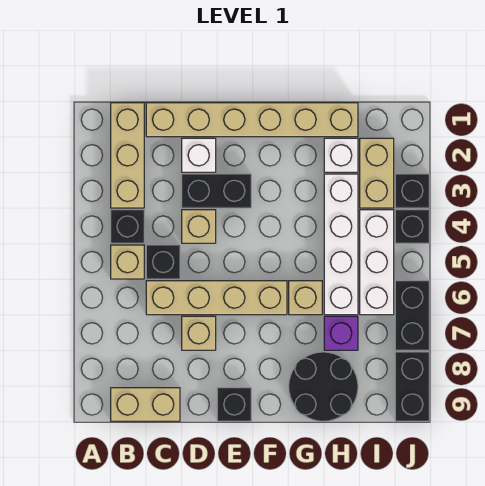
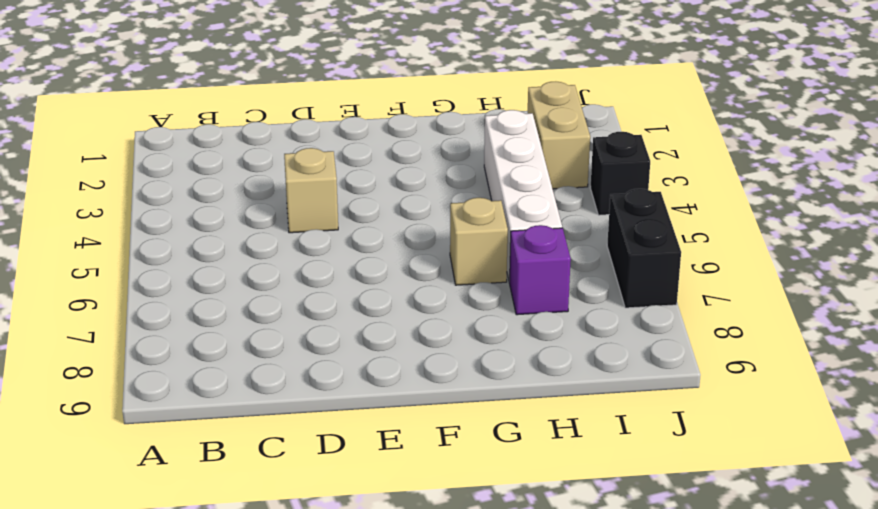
none -> tan 1x3 brick [111,103,144,208]
none -> black 1x1 brick [111,210,144,243]
none -> tan 1x1 brick [111,245,144,279]

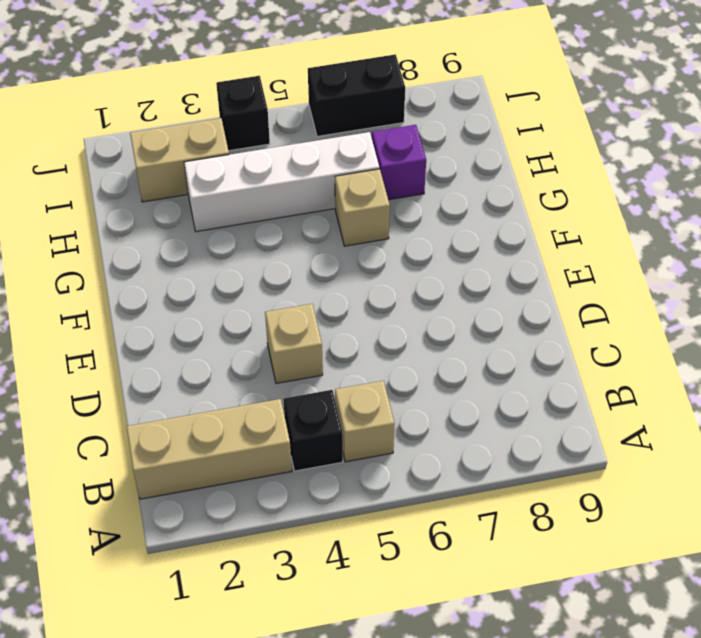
none -> tan 1x2 brick [111,388,180,421]
none -> tan 1x6 brick [146,103,358,137]
none -> black 1x1 brick [146,245,180,279]

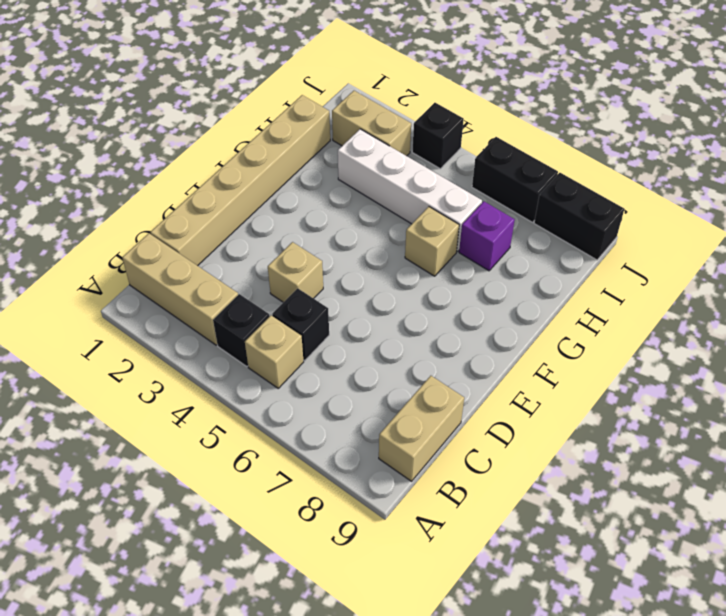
none -> tan 1x4 brick [146,281,287,315]
none -> white 1x1 brick [182,138,216,172]
none -> black 1x2 brick [182,174,251,208]

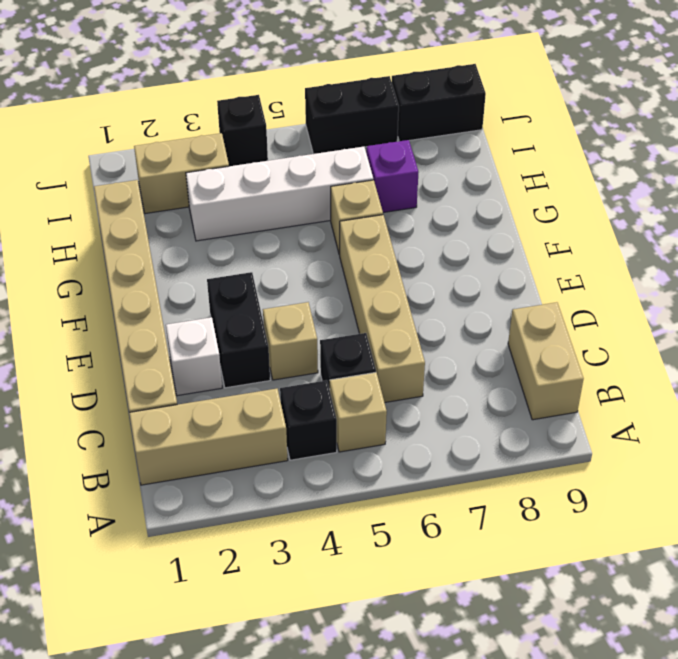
none -> tan 1x1 brick [182,316,216,350]
none -> black 1x1 brick [217,388,251,421]
none -> black 2x2 round brick [289,352,358,421]

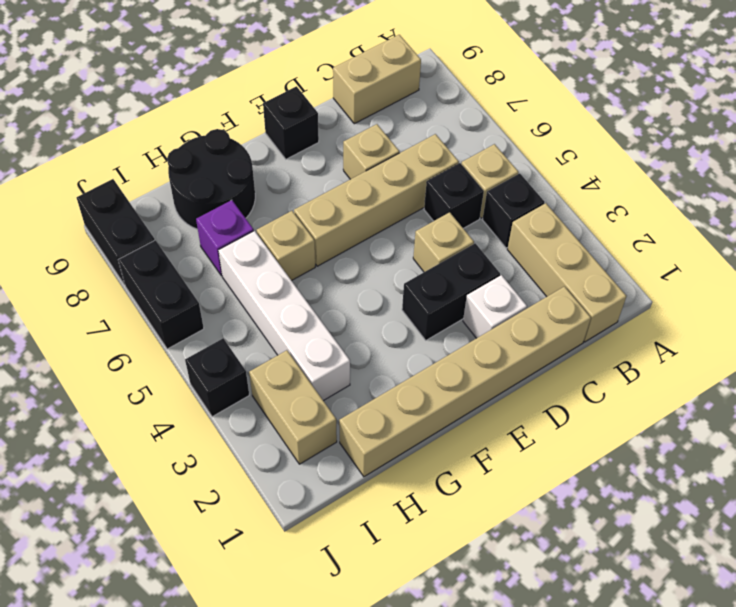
none -> white 1x1 brick [324,138,358,172]
none -> white 1x3 brick [360,210,394,315]
none -> black 1x1 brick [395,174,429,208]

